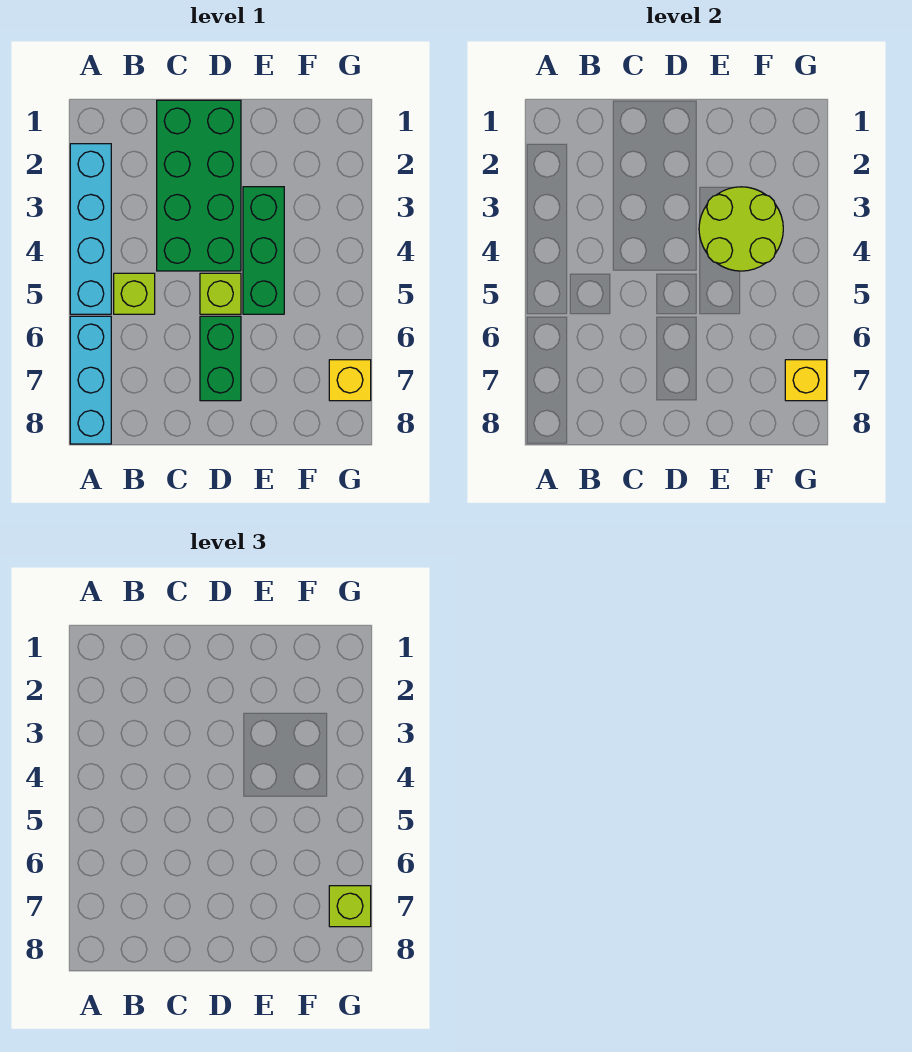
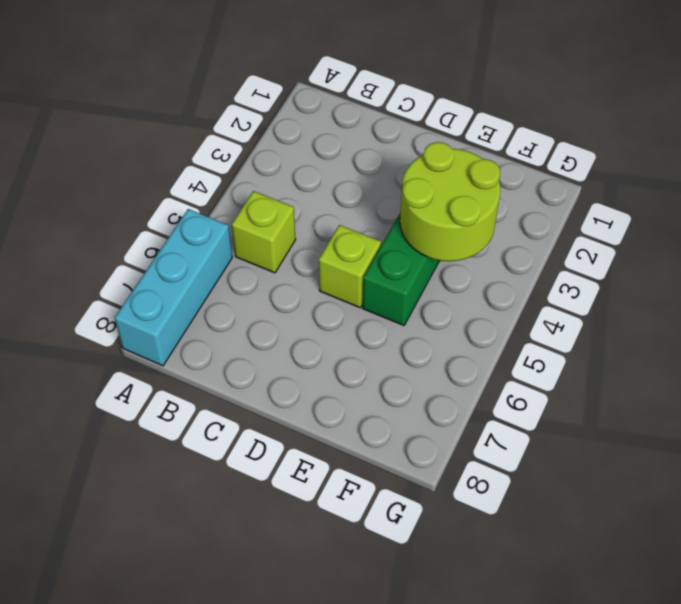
none -> cyan 1x4 brick [70,144,111,314]
none -> green 2x4 brick [157,100,241,271]

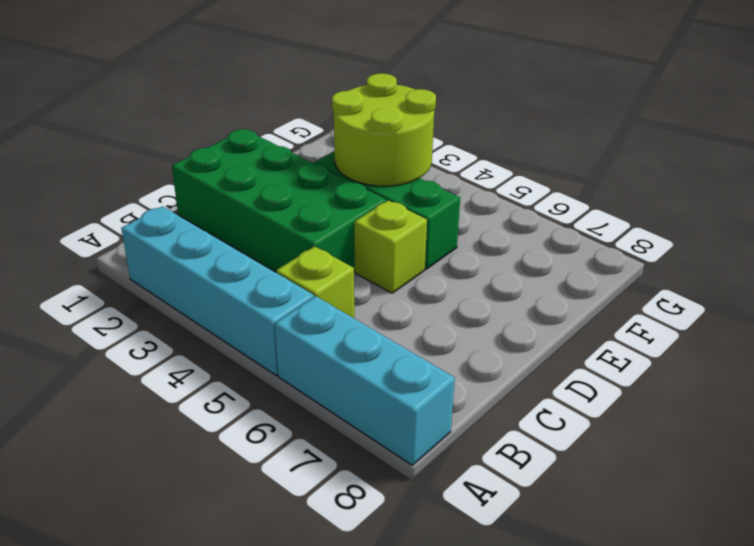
none -> green 1x2 brick [200,316,241,401]
none -> yellow 1x1 brick [329,360,371,401]

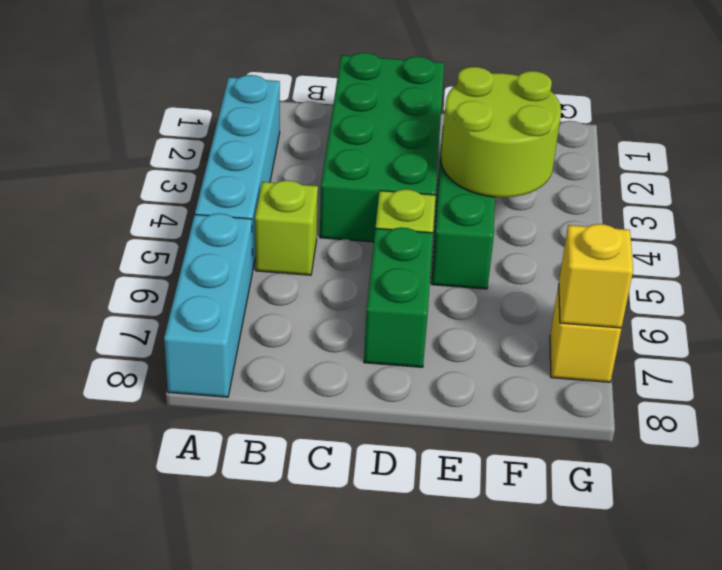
none -> lime 1x1 brick [329,886,371,927]

